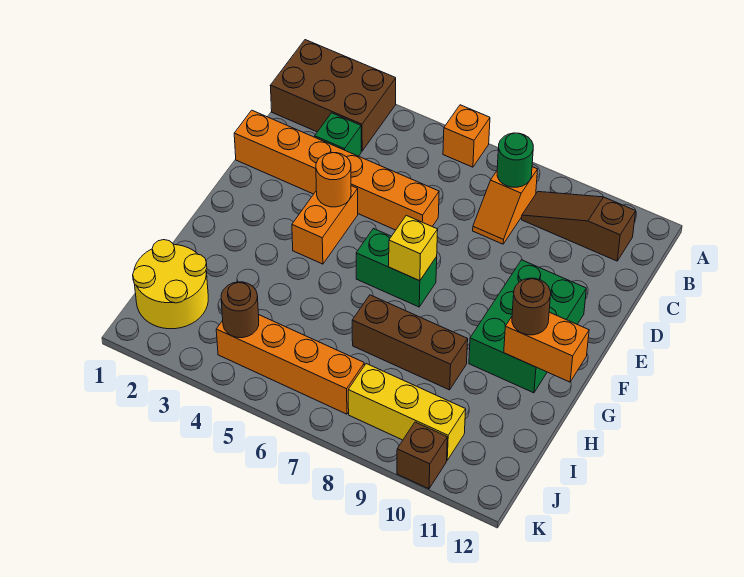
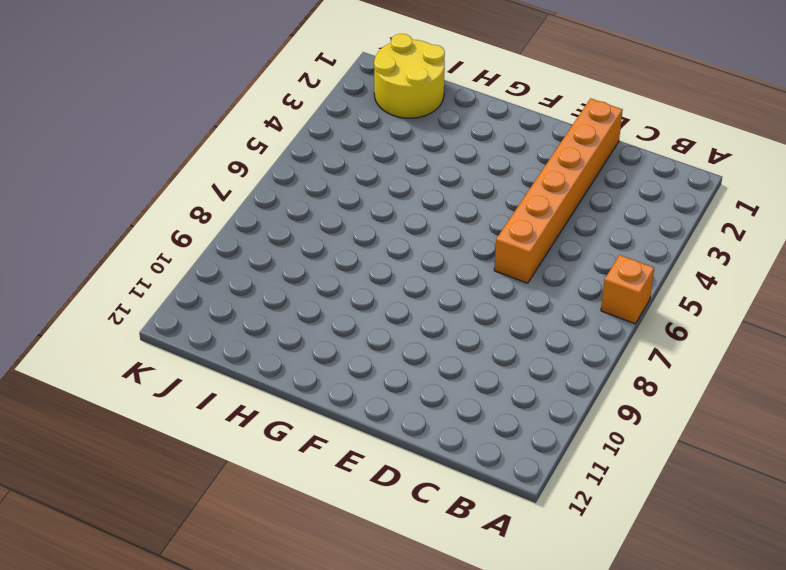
none -> brown 2x3 brick [270,40,396,151]
none -> orange 1x2 slope [473,167,538,244]
none -> brown 1x3 slope [522,192,636,261]

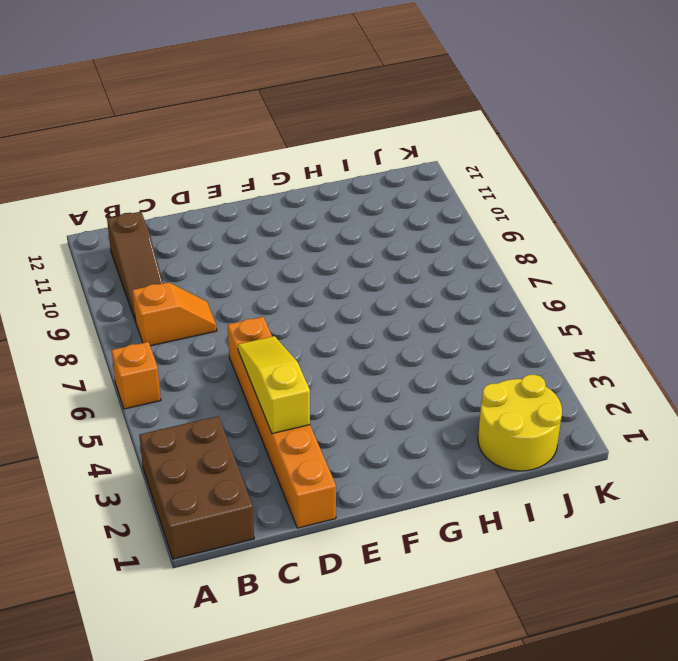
yellow 1x3 slope [238,336,310,434] -> none
none -> green 1x1 brick [315,113,361,156]
none -> orange 1x2 brick [292,186,358,264]
none -> green 2x3 brick [469,260,586,393]

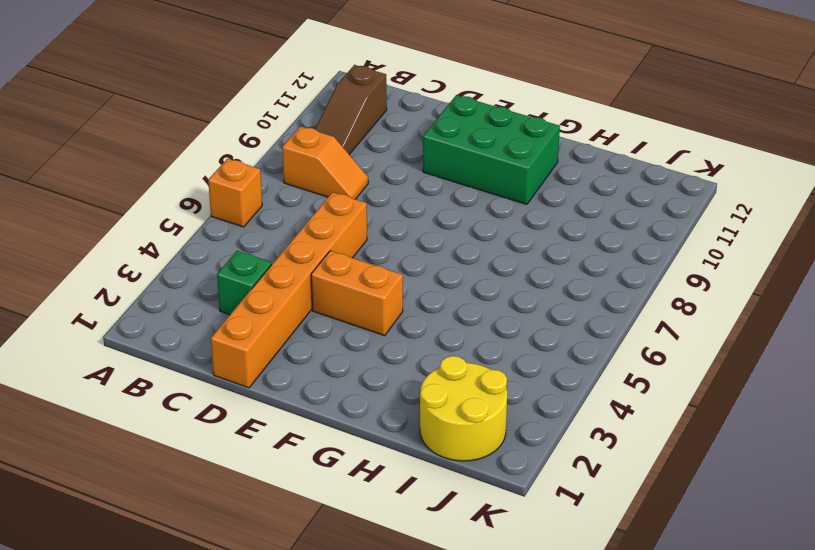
none -> brown 2x3 brick [270,40,396,151]
none -> green 1x2 brick [356,229,437,307]
none -> brown 1x3 brick [352,295,468,390]

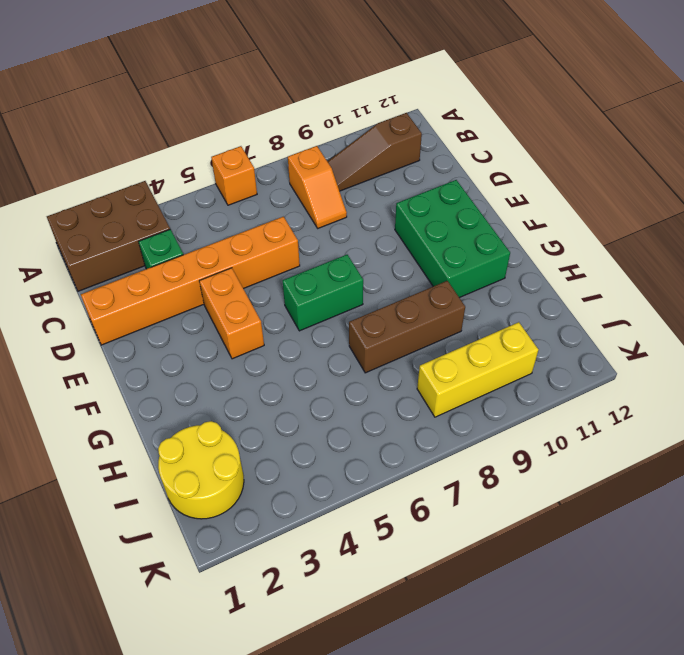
none -> orange 1x4 brick [216,314,364,414]
none -> brown 1x1 brick [397,422,447,489]
none -> green 1x1 round brick [497,133,533,187]

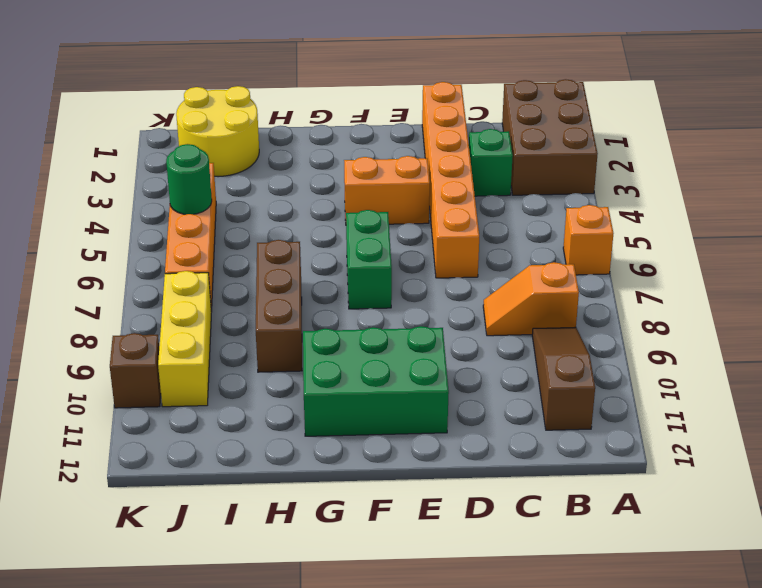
green 1x1 round brick [166,144,212,214] -> green 1x1 round brick moved to [497,133,533,187]
none -> orange 1x1 round brick [316,153,351,207]
none -> yellow 1x1 brick [389,215,438,281]
none -> orange 1x2 brick [504,312,589,382]

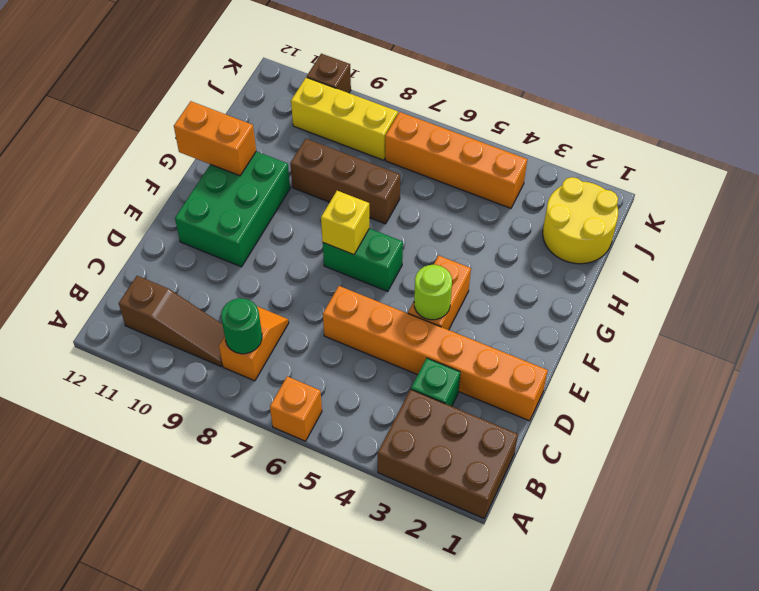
lime 1x1 round brick [414,265,452,320] -> orange 1x1 round brick [316,153,351,207]
none -> brown 1x1 round brick [221,282,259,338]
none -> brown 1x1 round brick [512,278,551,335]

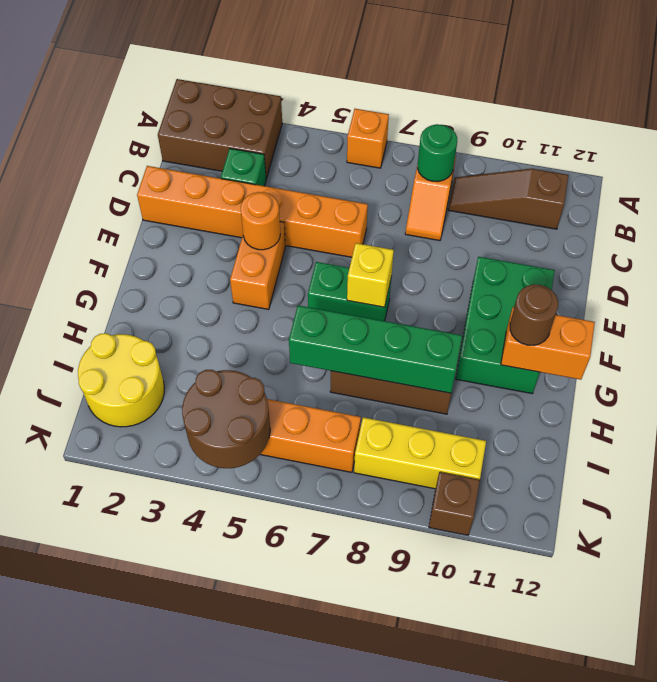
green 1x4 brick [289,305,462,393] -> none
brown 2x2 round brick [182,370,270,468] -> brown 1x1 round brick [221,282,259,338]

